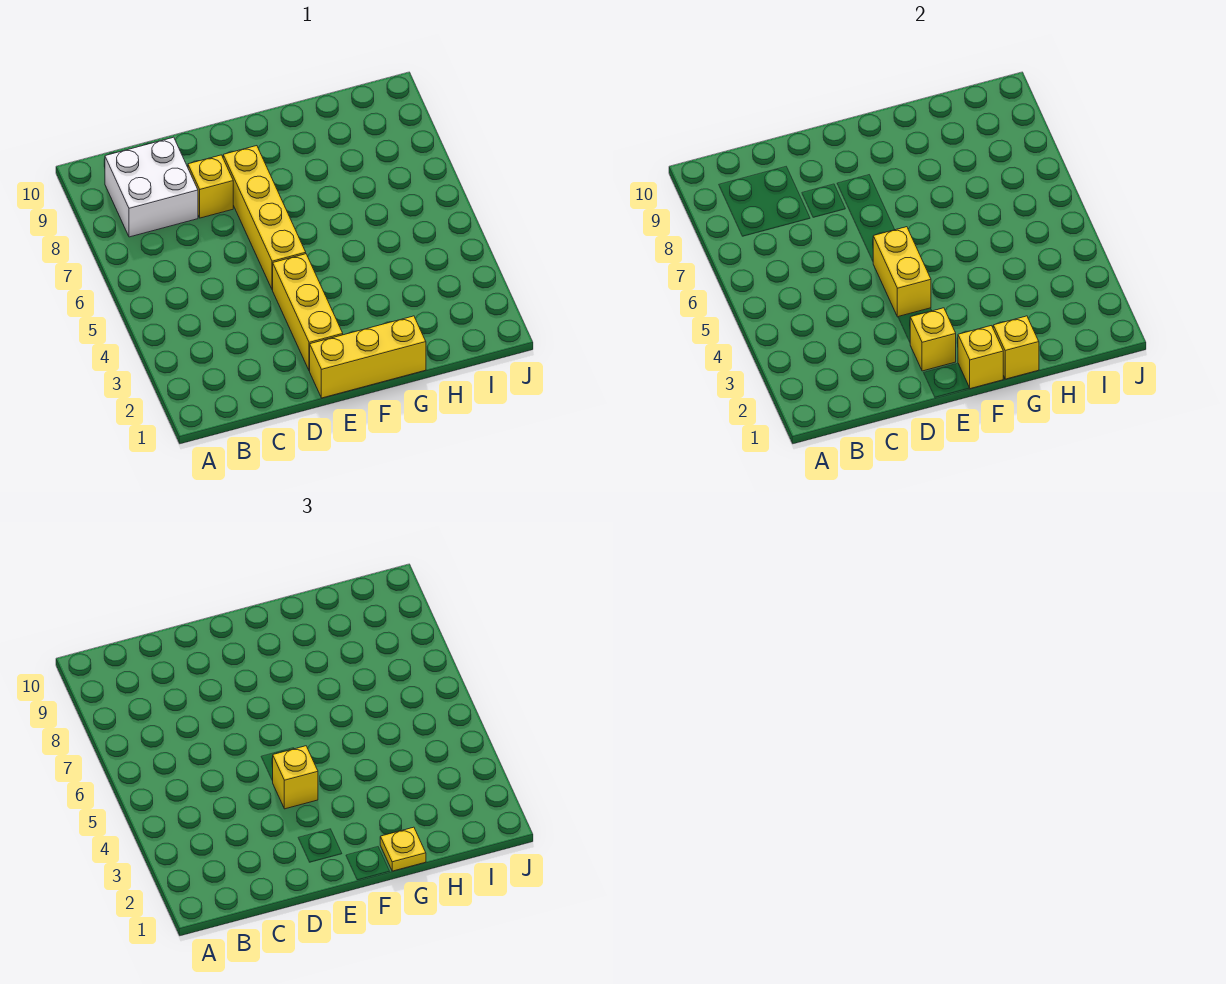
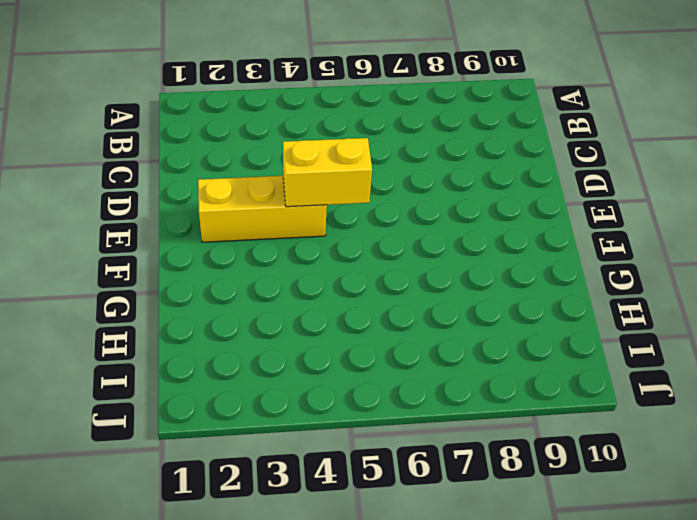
none -> white 2x2 brick [105,137,198,237]
none -> yellow 1x1 brick [188,155,233,218]

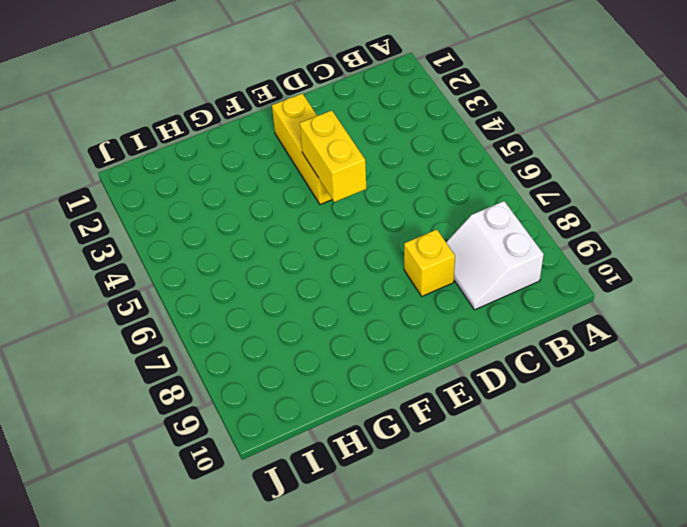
white 2x2 slope [446,201,544,310] -> white 2x2 brick [105,137,198,237]
none -> yellow 1x3 brick [310,316,426,398]
none -> yellow 1x4 brick [223,146,306,290]

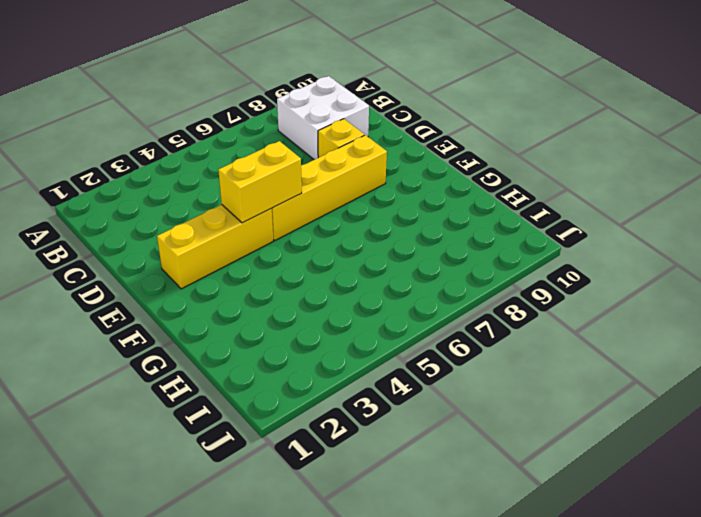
none -> yellow 1x3 brick [310,316,426,398]
none -> yellow 1x1 brick [910,308,956,371]

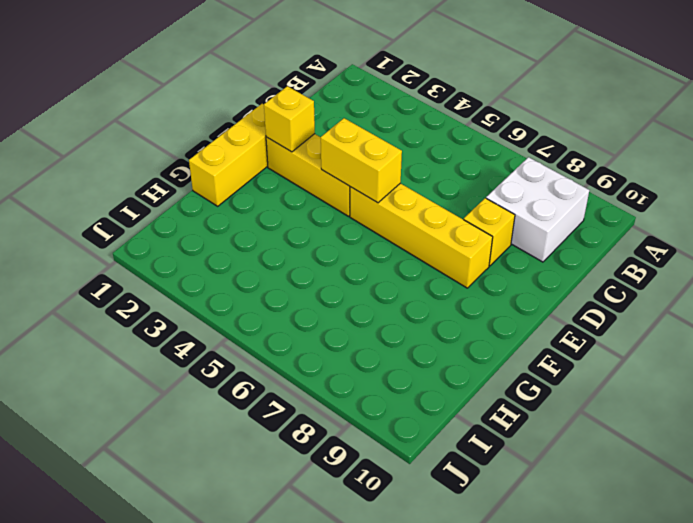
none -> yellow 1x1 brick [958,326,1003,389]
none -> yellow 1x1 brick [993,316,1039,379]

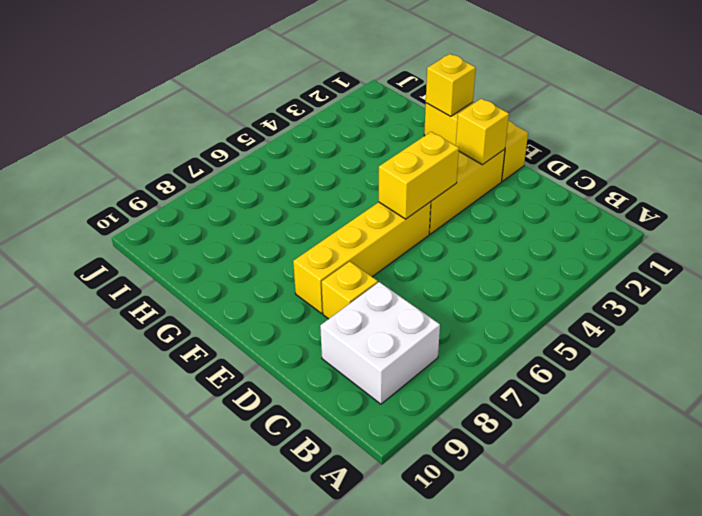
none -> yellow 1x1 brick [958,326,1003,389]
none -> yellow 1x1 brick [273,746,318,809]

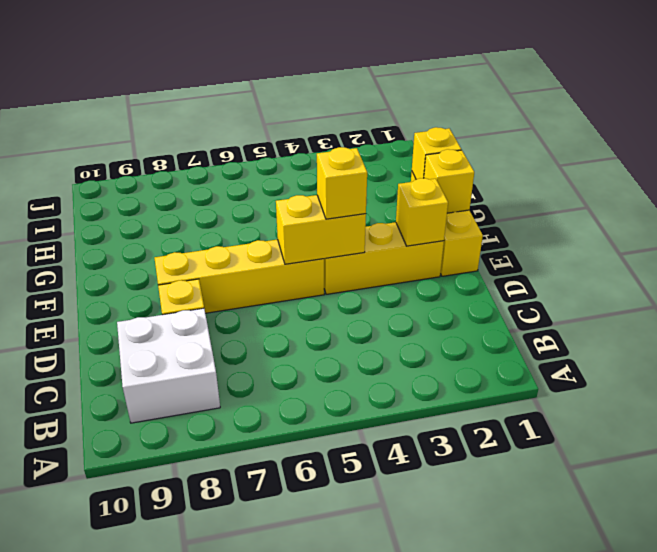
none -> yellow 1x1 plate [380,827,426,871]

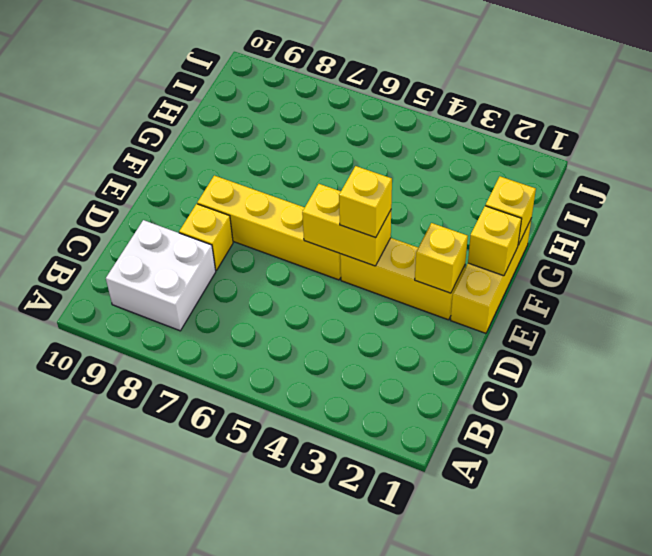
none -> yellow 1x1 plate [380,827,426,871]

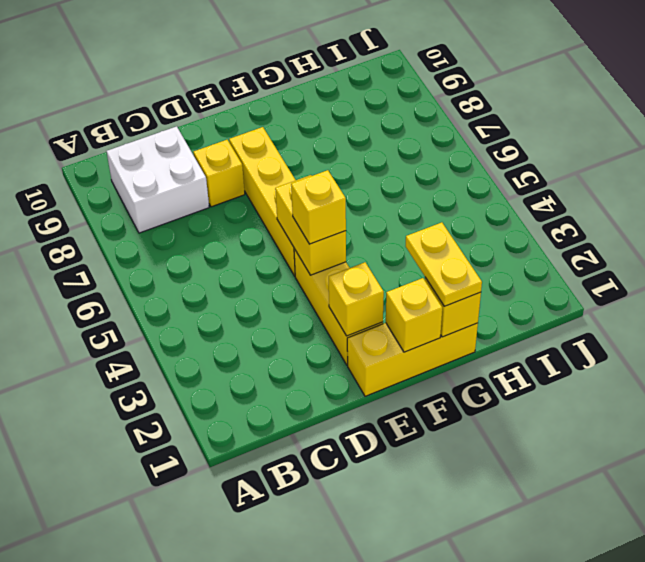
yellow 1x2 plate [406,222,482,306] -> yellow 1x1 plate [380,827,426,871]

